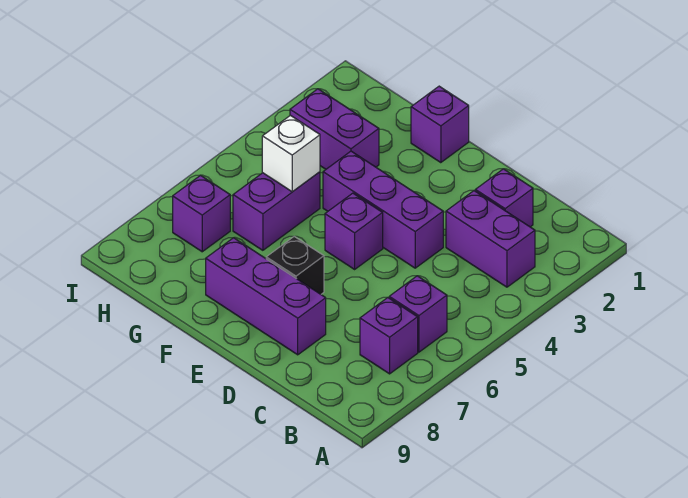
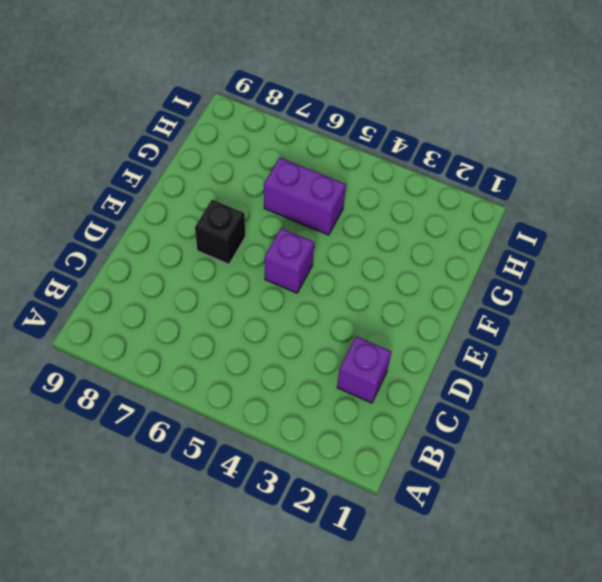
none -> purple 1x2 brick [446,191,535,287]
none -> purple 1x1 brick [389,276,447,352]
none -> purple 1x1 brick [360,298,418,374]

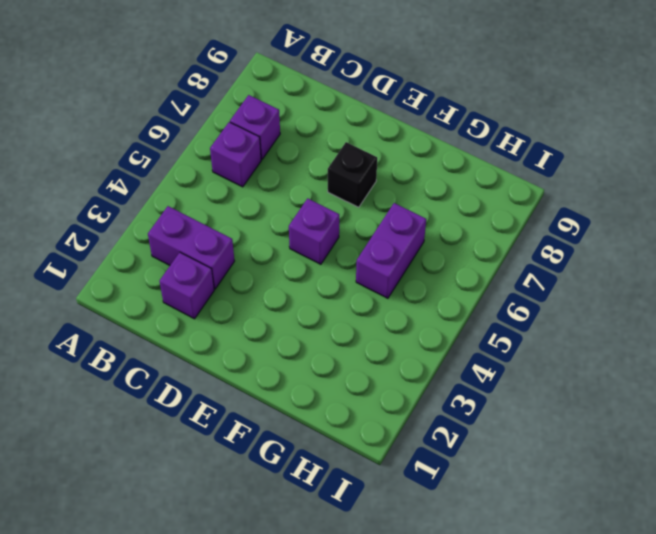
none -> purple 1x3 brick [323,151,443,268]
none -> purple 1x3 brick [206,238,326,355]
none -> purple 1x1 brick [411,86,469,163]

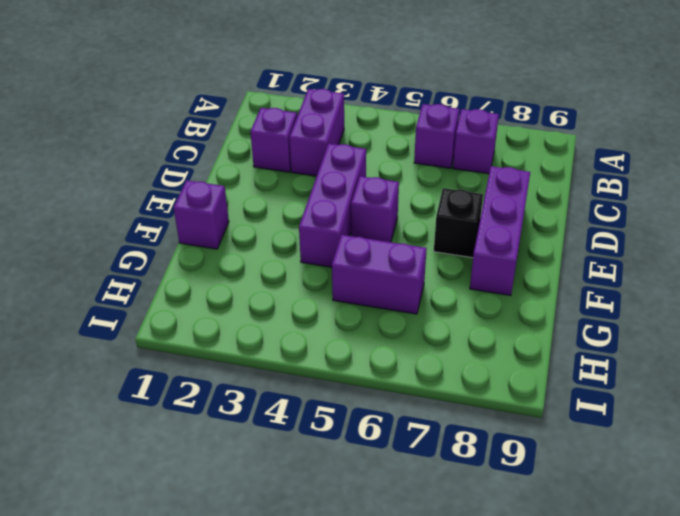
none -> purple 1x2 brick [290,89,379,169]
none -> purple 1x1 brick [173,176,230,252]
none -> white 1x1 brick [262,115,320,192]

